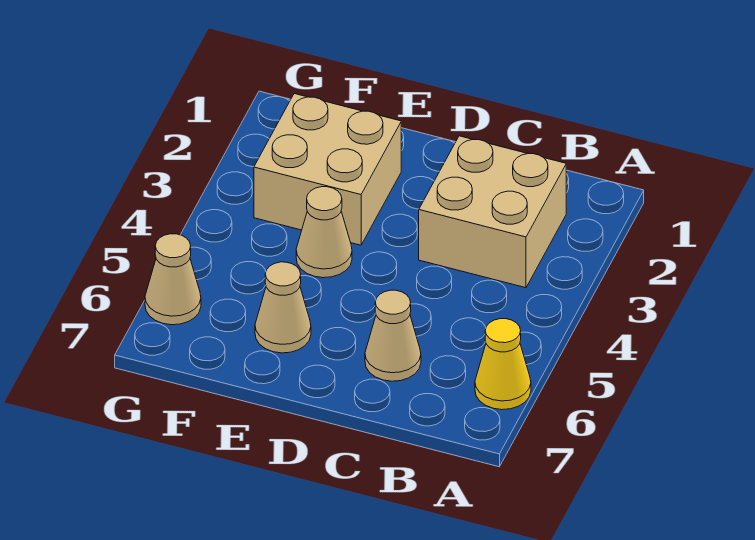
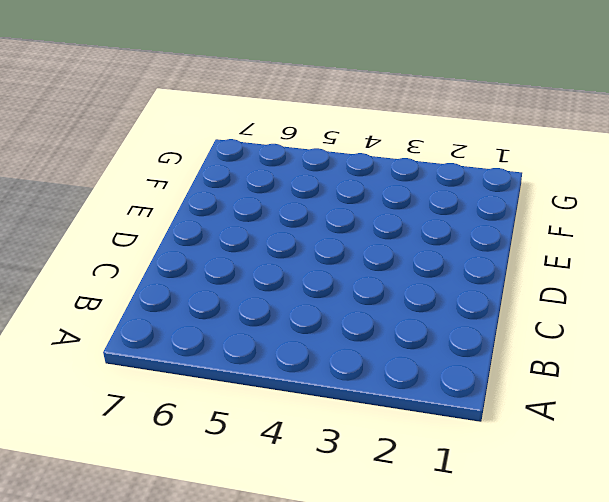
none -> yellow 1x1 cone [475,319,531,410]
none -> tan 2x2 brick [419,136,566,288]

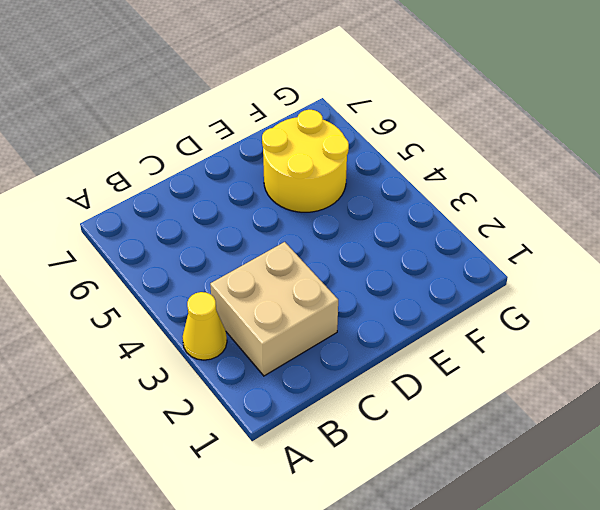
yellow 1x1 cone [183,292,227,360] -> yellow 1x1 cone moved to [475,319,531,410]
yellow 2x2 round brick [262,110,349,212] -> tan 1x1 cone [255,262,311,353]
none -> tan 1x1 cone [365,290,421,381]
none -> tan 2x2 brick [254,94,401,245]

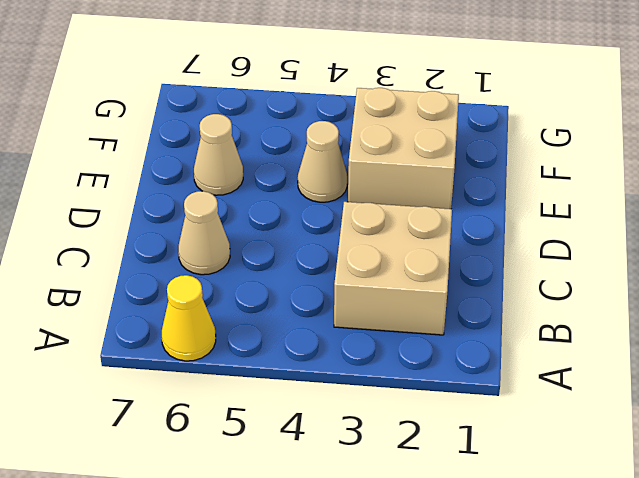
none -> tan 1x1 cone [145,234,201,325]

